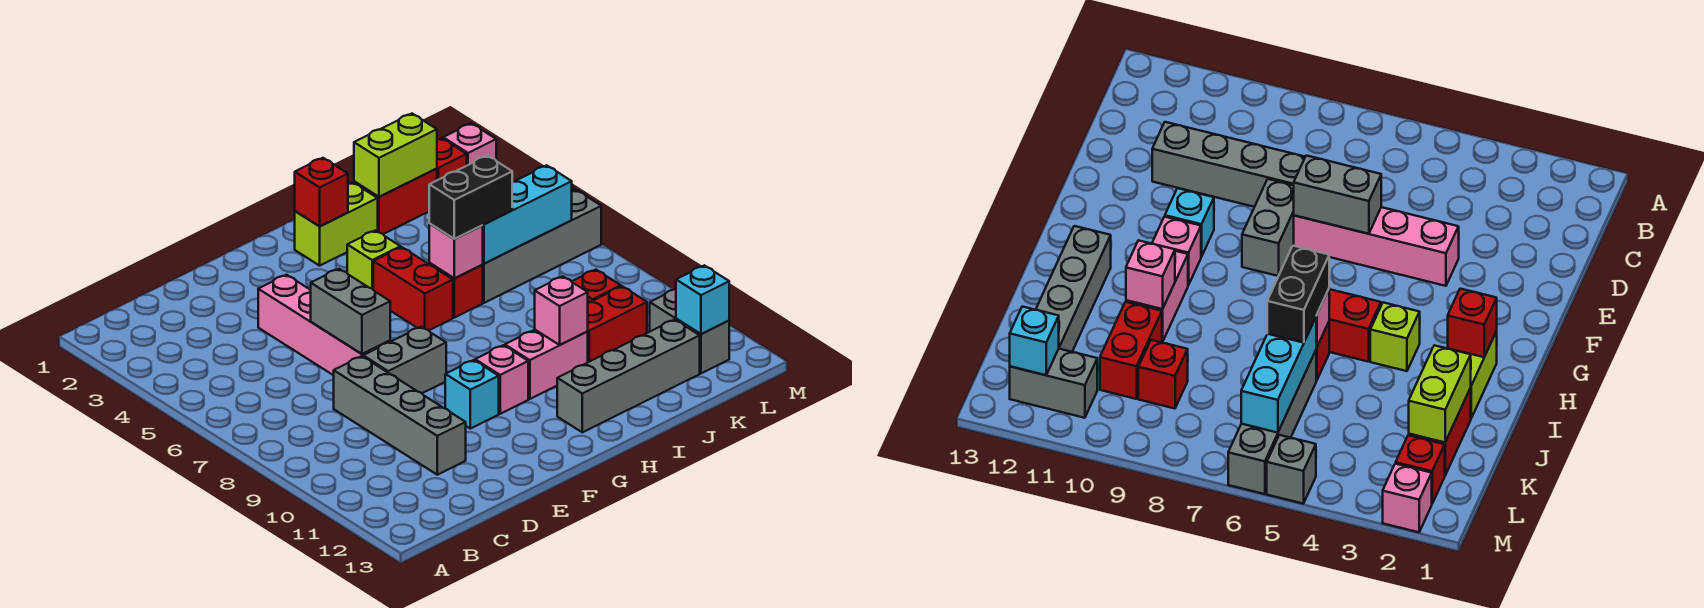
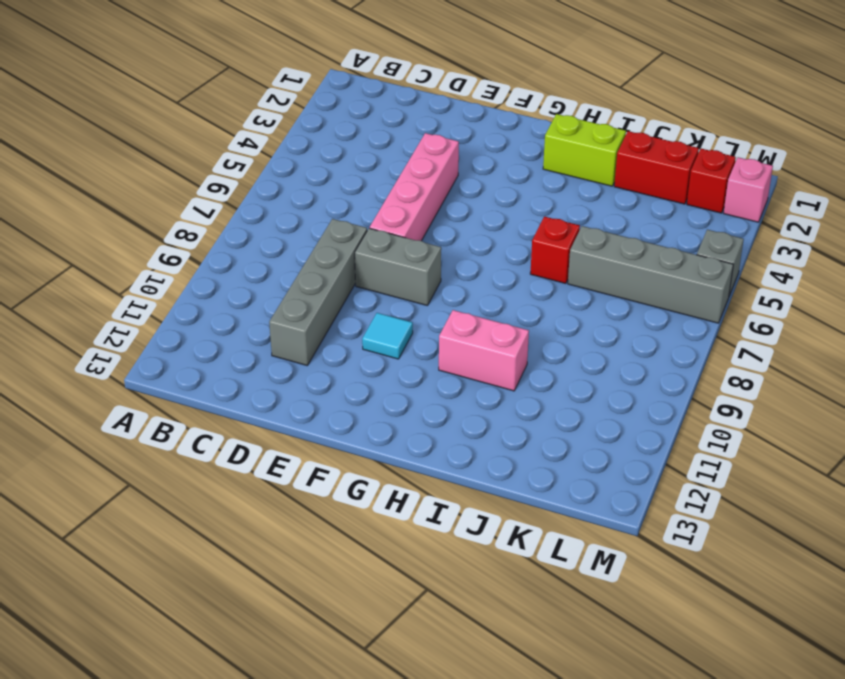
cyan 1x1 tile [362,313,413,359] -> cyan 1x1 brick [445,360,499,429]
none -> pink 1x1 brick [475,345,528,414]
none -> lime 1x1 brick [347,230,400,289]
none -> red 1x2 brick [373,247,453,330]

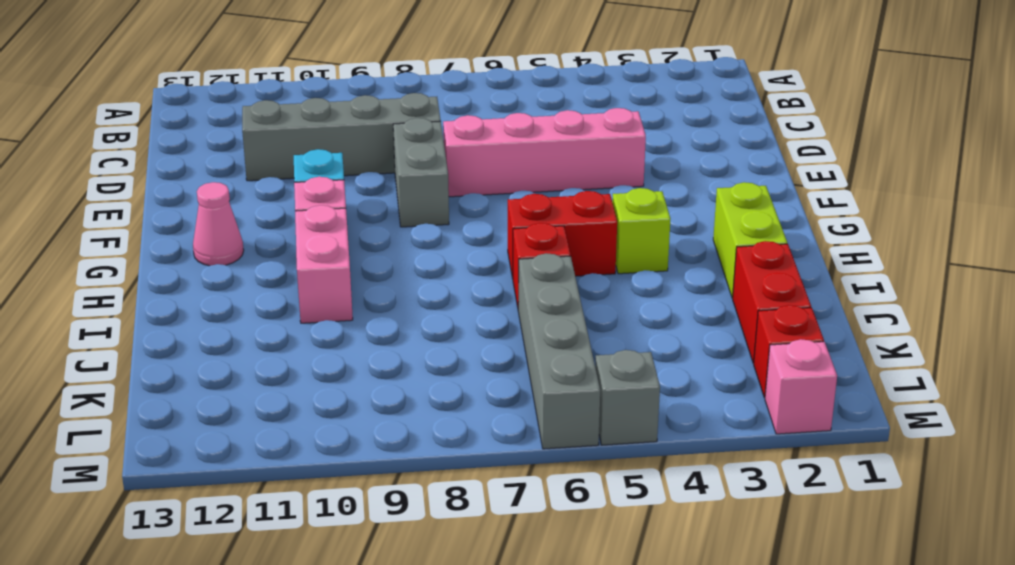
pink 1x1 cone [193,182,244,266] -> none
none -> grey 1x4 brick [557,320,700,432]
none -> red 1x2 brick [587,286,647,362]
none -> red 1x1 brick [572,270,621,302]

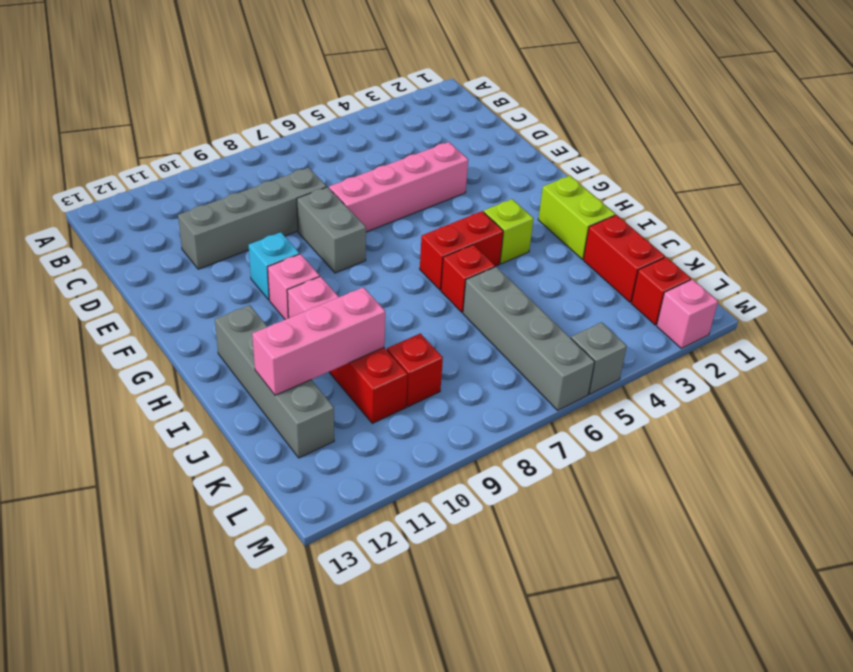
pink 1x3 brick [252,287,385,395] -> none
none -> grey 1x2 brick [650,289,729,373]
none -> grey 1x2 brick [311,269,390,354]
none -> red 1x1 brick [295,158,348,226]

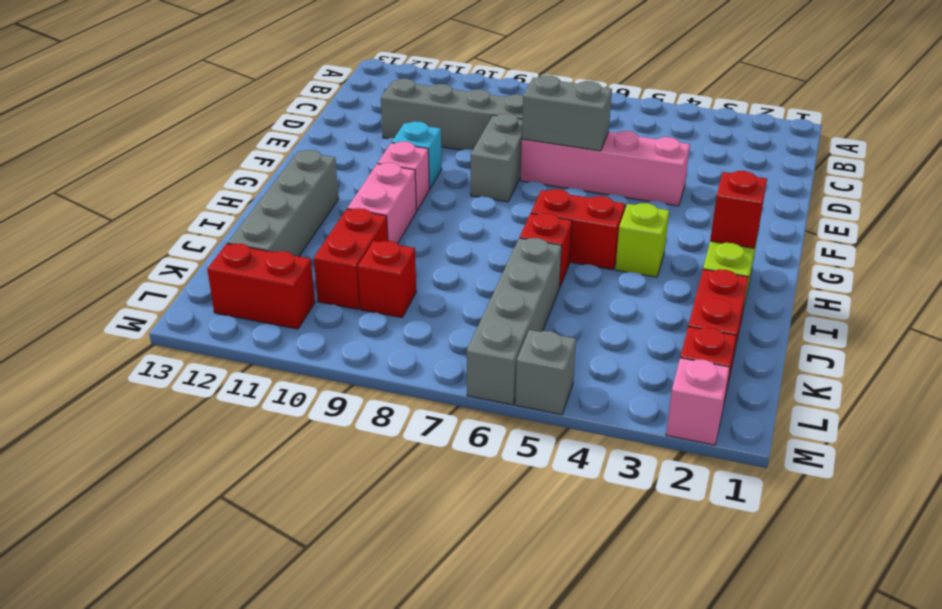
red 1x2 brick [207,244,315,329] -> grey 1x2 brick [650,289,729,373]
none -> pink 1x1 brick [429,224,483,278]
none -> pink 1x1 brick [535,276,588,345]
none -> lime 1x2 brick [354,114,437,197]

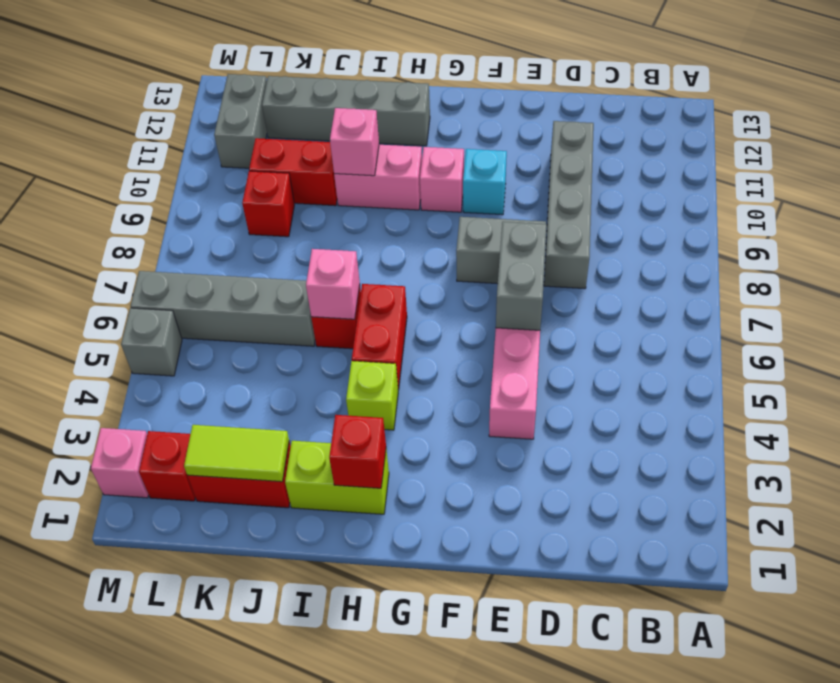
lime 1x2 tile [184,425,289,482] -> lime 1x2 brick [354,114,437,197]
none -> cyan 1x3 brick [482,165,572,263]
none -> cyan 1x1 brick [676,265,729,334]
none -> black 1x2 brick [429,156,512,239]

